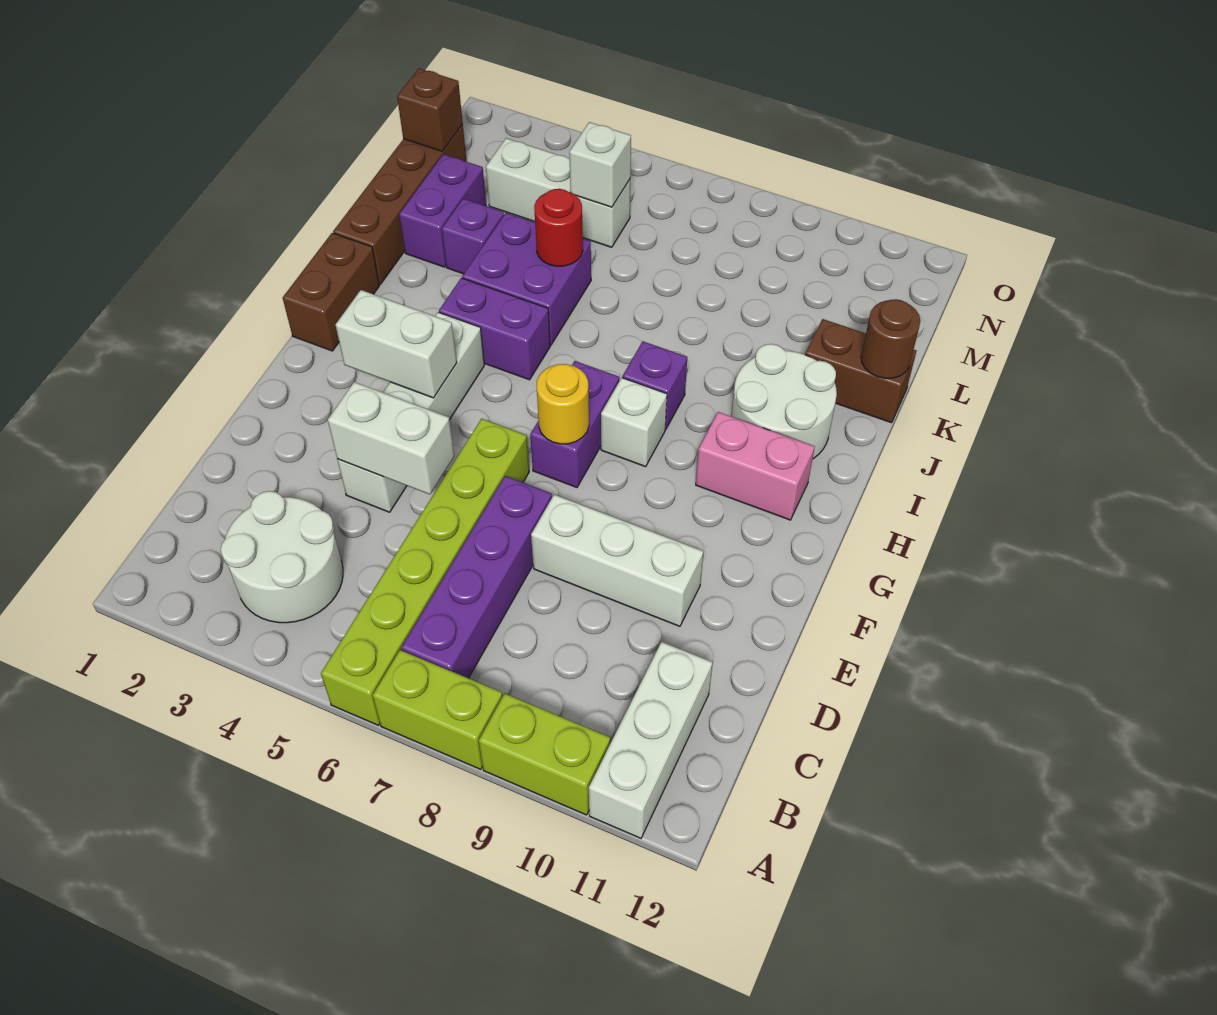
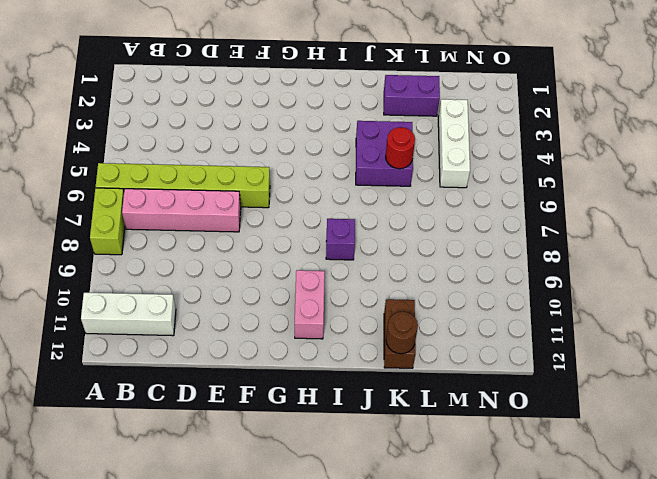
pink 1x4 brick [122,189,241,232] -> purple 1x4 brick [401,476,552,678]
none -> lime 1x2 brick [479,694,610,815]
none -> white 2x2 round brick [221,491,343,623]
none -> white 1x4 brick [337,312,484,512]

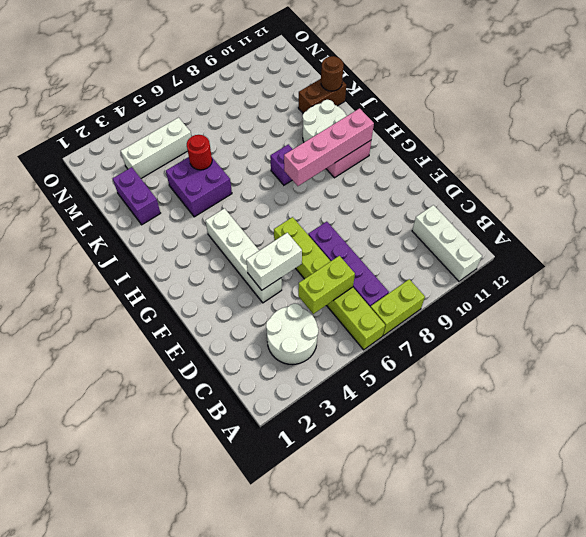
lime 1x2 brick [298,256,355,314] -> lime 1x2 brick moved to [479,694,610,815]
pink 1x4 brick [284,108,374,186] -> none
none -> white 1x3 brick [531,495,703,626]
none -> purple 1x2 brick [530,361,619,487]
none -> brown 1x2 brick [283,233,379,351]

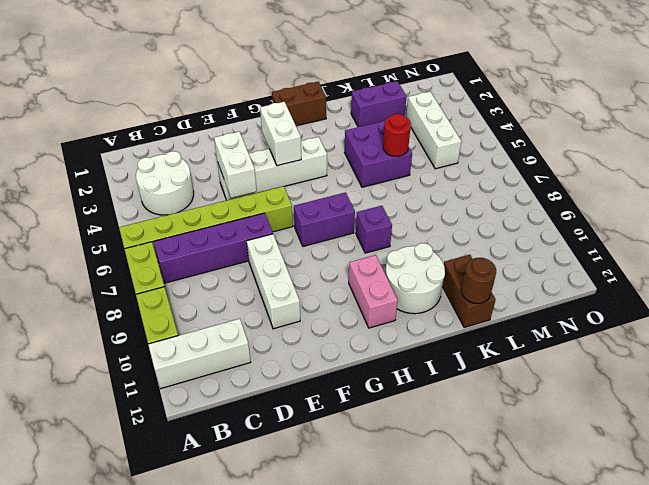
none -> white 1x1 brick [601,378,667,467]
none -> purple 1x2 brick [439,278,550,380]
none -> brown 1x4 brick [333,124,467,284]

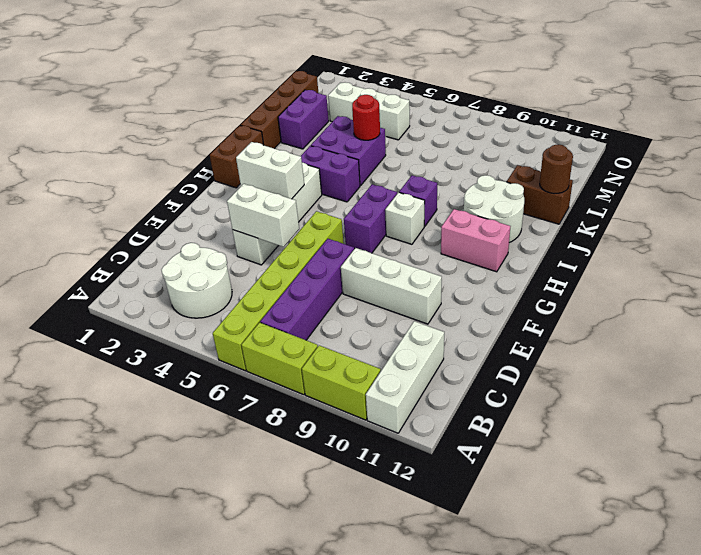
none -> purple 1x1 brick [442,199,504,274]
none -> yellow 1x1 round brick [537,364,589,444]
none -> brown 1x1 brick [397,68,463,151]

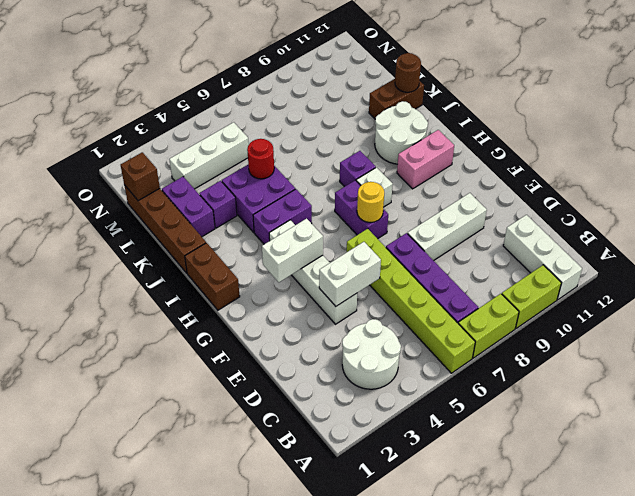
none -> white 1x1 brick [569,122,631,207]

